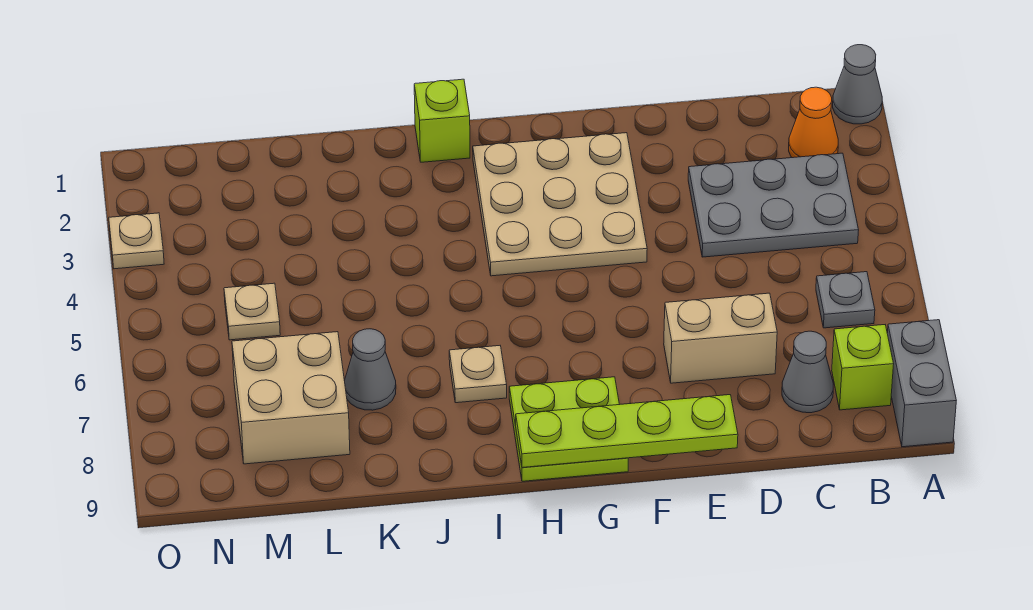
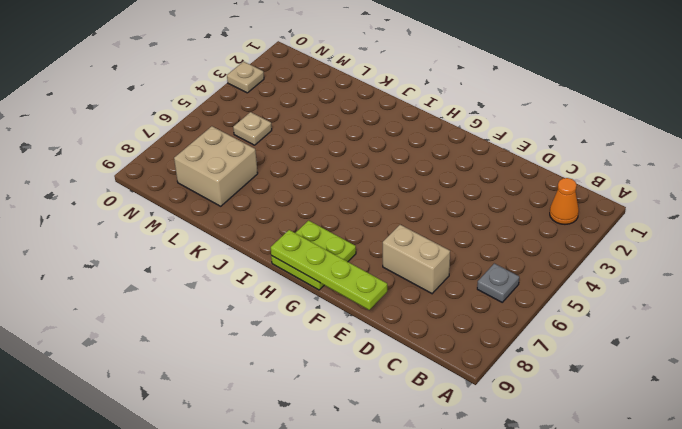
none -> grey 1x1 cone [833,45,882,124]
none -> grey 1x2 brick [887,320,956,447]
none -> grey 2x3 plate [688,153,859,257]

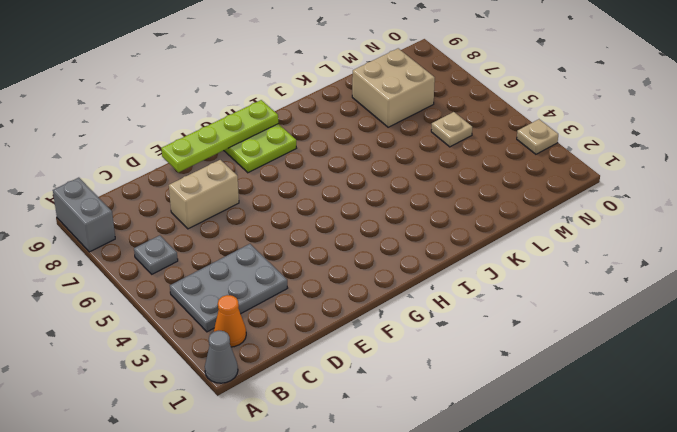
none -> lime 1x1 brick [832,325,894,410]
none -> grey 1x1 cone [782,331,833,413]
none -> tan 3x3 plate [473,133,647,276]

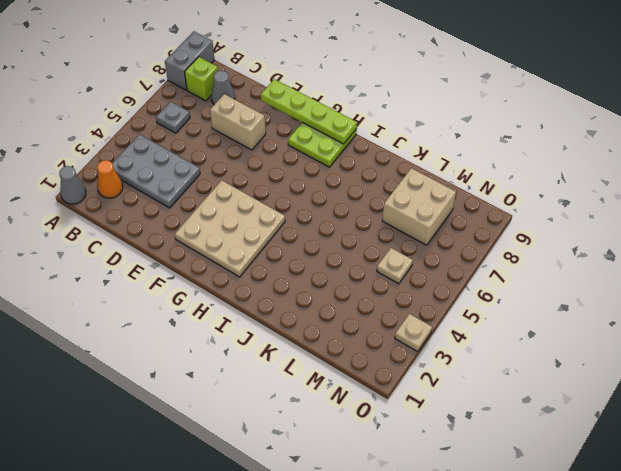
none -> lime 1x1 brick [414,79,470,162]
none -> tan 1x1 plate [449,346,507,403]
none -> grey 1x1 cone [345,329,396,410]

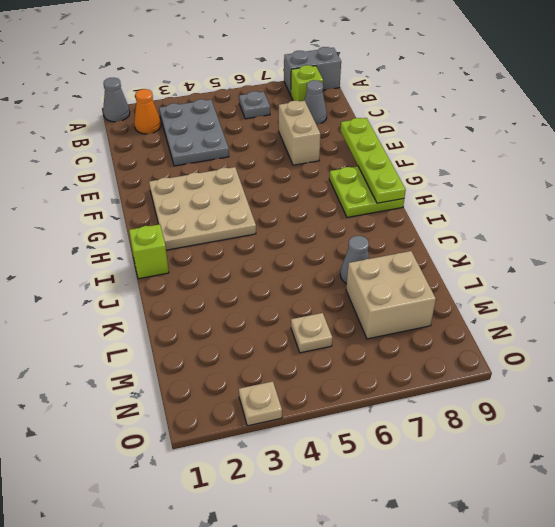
none -> tan 1x1 plate [449,346,507,403]

